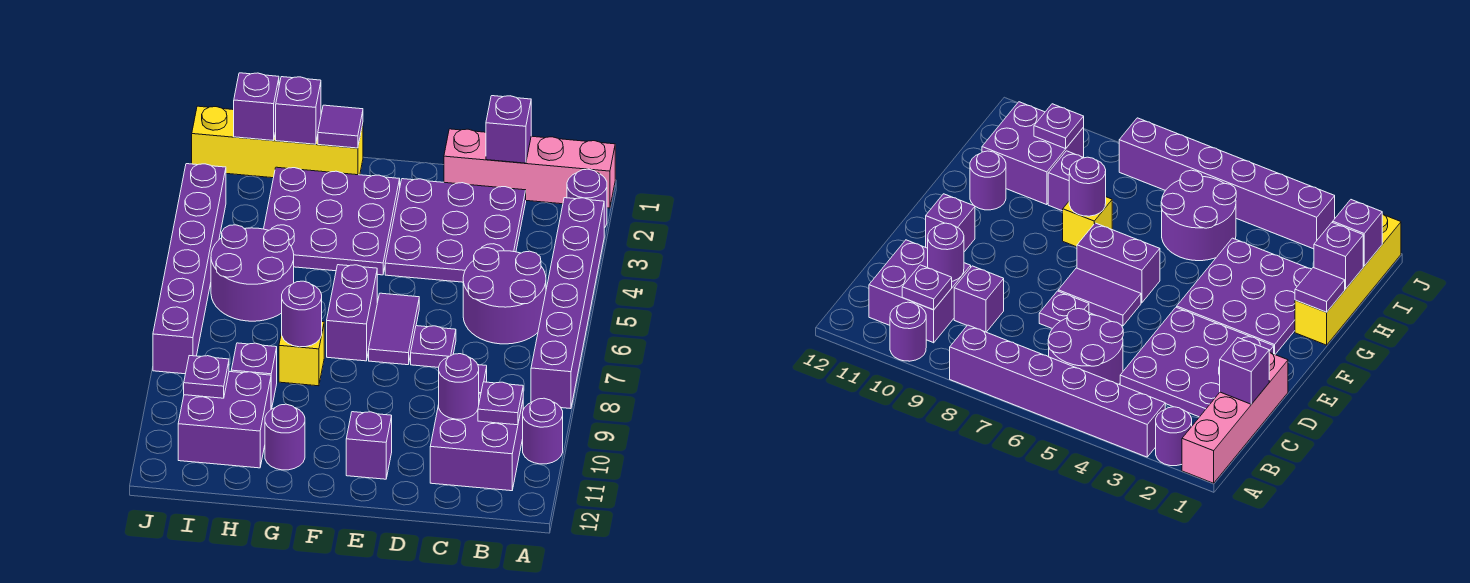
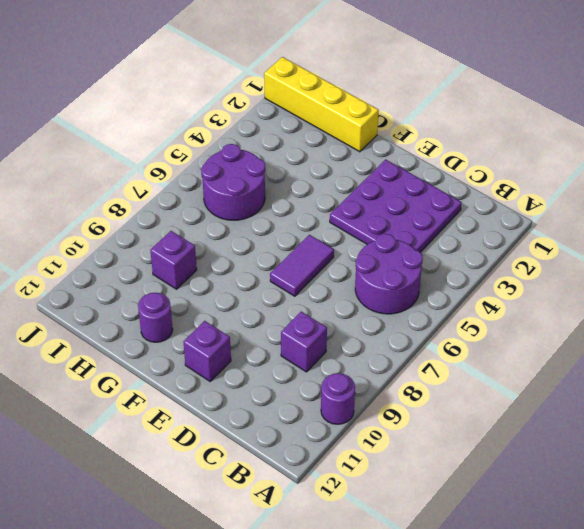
none -> pink 1x4 brick [444,129,615,208]
none -> purple 1x1 round brick [567,169,607,228]
none -> purple 1x6 brick [531,198,604,409]

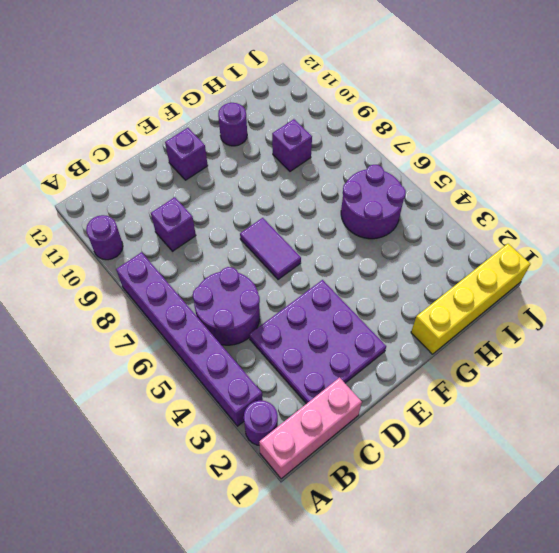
pink 1x3 brick [259,378,362,479] -> pink 1x4 brick [444,129,615,208]
none -> purple 2x2 brick [430,394,523,491]
none -> purple 1x1 plate [411,326,456,367]
none -> purple 3x3 plate [264,167,400,275]

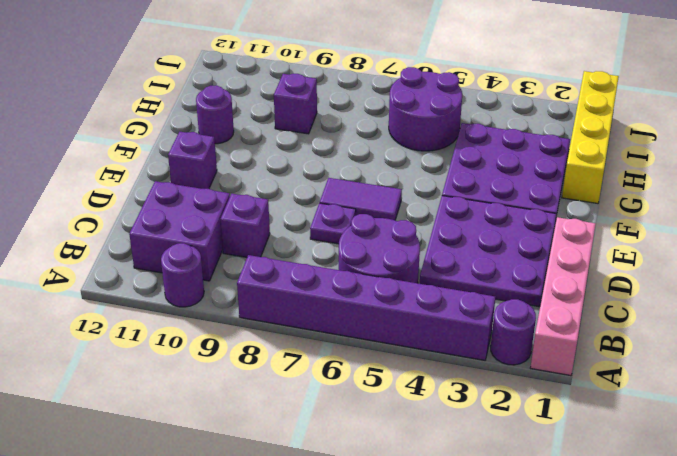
none -> purple 1x2 brick [327,265,377,361]
none -> yellow 1x1 brick [279,322,324,386]
none -> purple 2x2 brick [178,372,271,468]

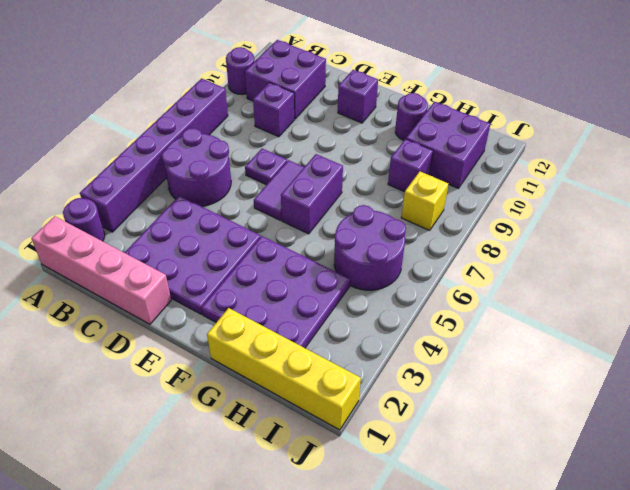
yellow 1x1 brick [401,172,448,231] -> yellow 1x1 brick moved to [279,322,324,386]
none -> purple 1x6 brick [153,164,226,374]
none -> purple 1x1 plate [478,382,523,425]
none -> purple 1x1 brick [486,96,531,163]

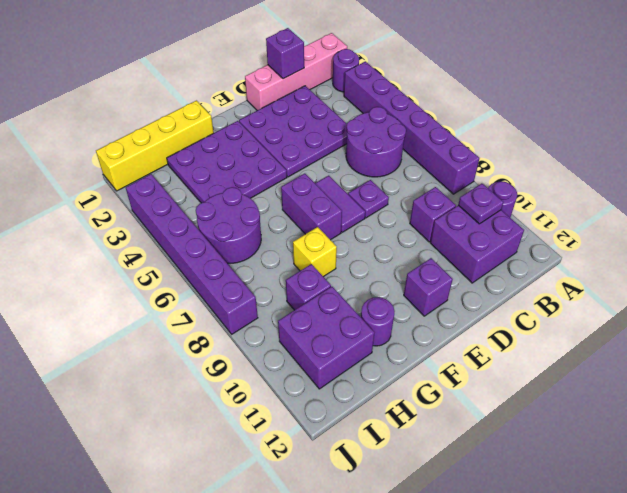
none -> purple 1x1 round brick [439,354,479,419]
none -> purple 1x1 tile [318,105,363,148]
none -> purple 1x1 round brick [282,281,322,347]

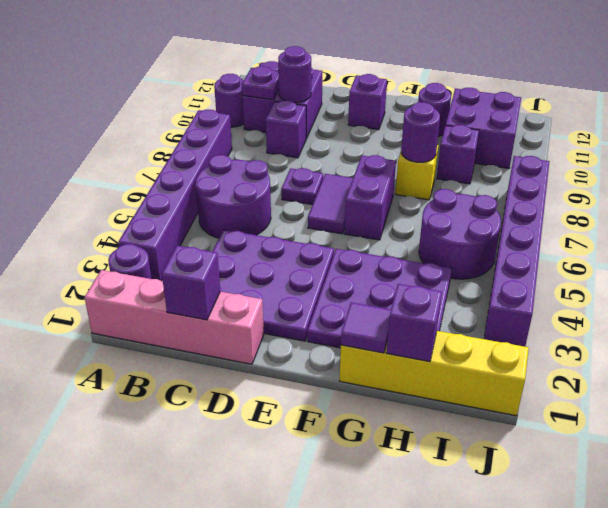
none -> purple 1x1 brick [234,73,279,141]
none -> purple 1x1 plate [184,356,229,398]

